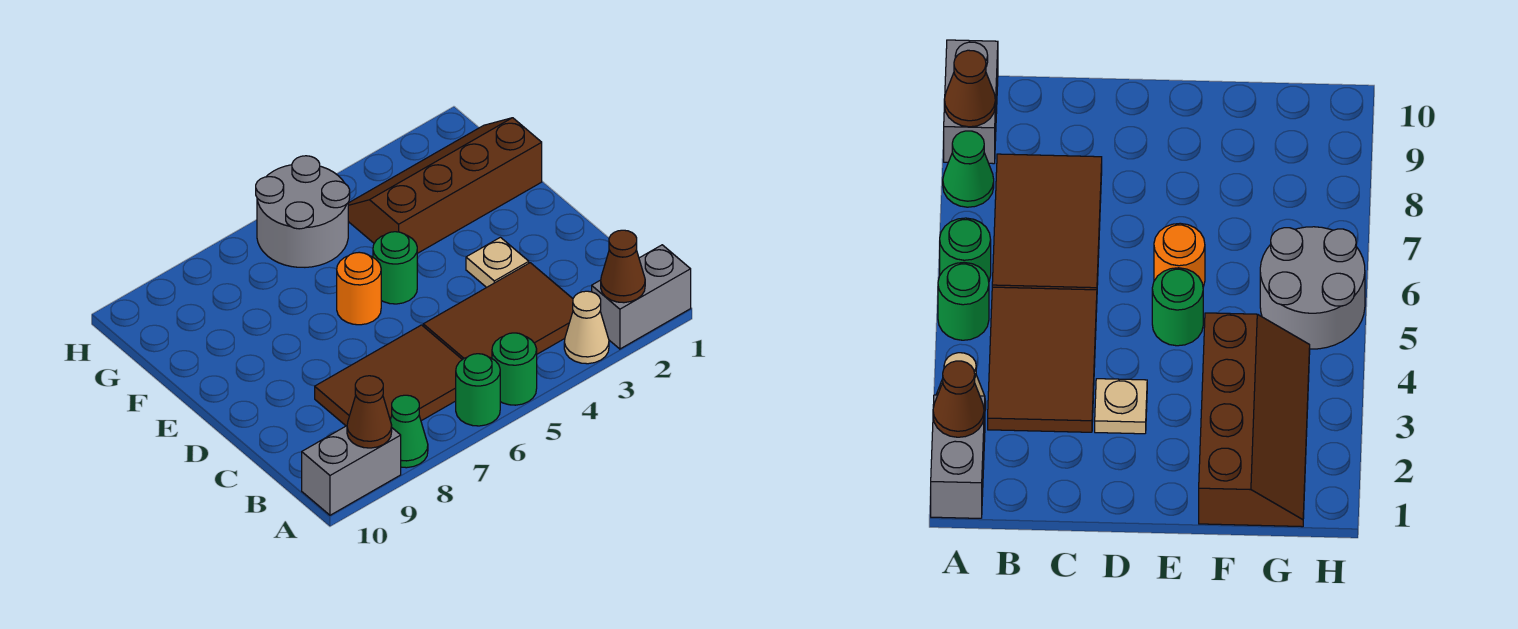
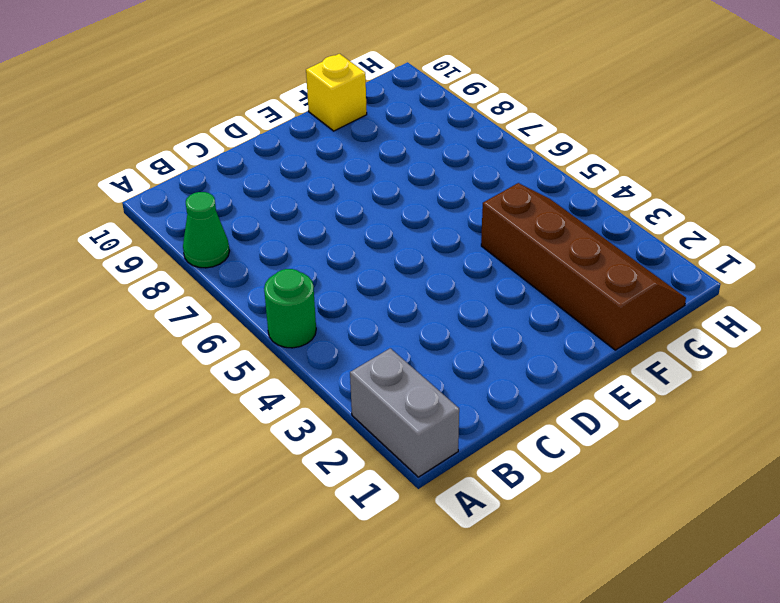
yellow 1x1 brick [306,54,367,131] -> none
none -> tan 1x1 cone [564,291,609,364]
none -> green 1x1 round brick [456,354,500,426]
none -> grey 1x2 brick [302,426,401,515]

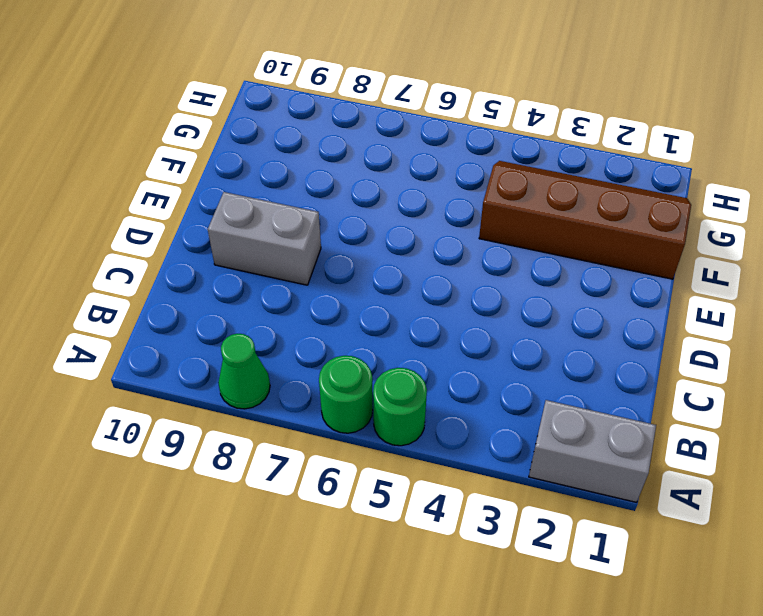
grey 1x2 brick [208,192,321,285] -> grey 1x2 brick moved to [302,426,401,515]
none -> tan 1x1 cone [564,291,609,364]
none -> brown 2x3 tile [423,263,573,360]
none -> brown 2x3 tile [315,325,462,426]

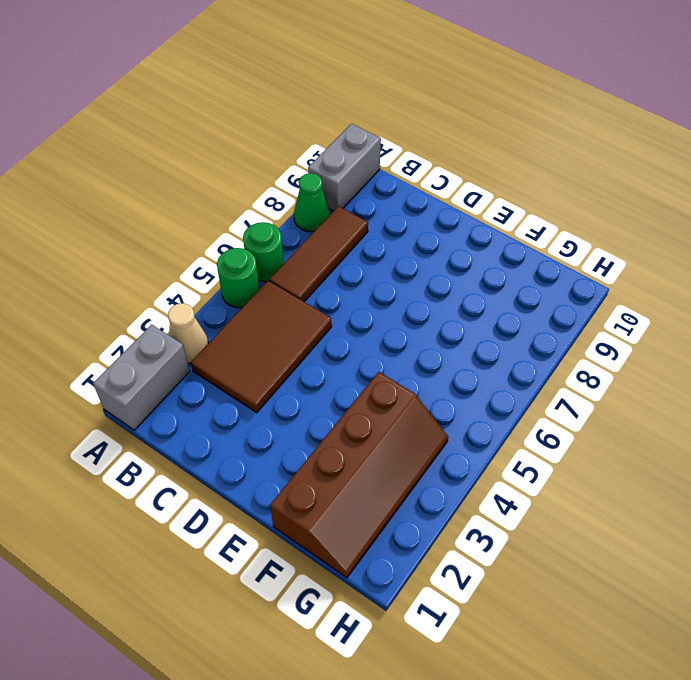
brown 1x3 tile [269,206,368,302] -> brown 2x3 tile [315,325,462,426]
none -> tan 1x1 plate [466,237,529,287]
none -> green 1x1 round brick [373,232,417,304]
none -> orange 1x1 round brick [337,252,381,325]

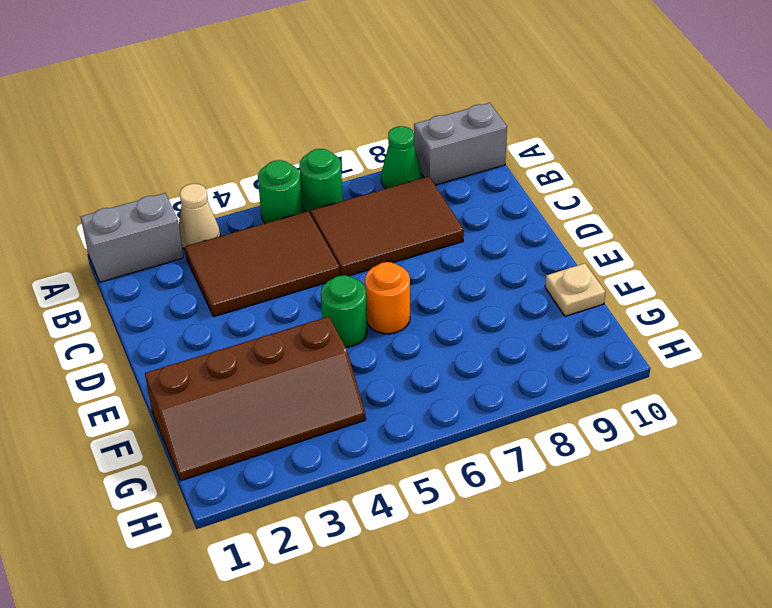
tan 1x1 plate [545,263,605,316] -> tan 1x1 plate moved to [466,237,529,287]
none -> grey 2x2 round brick [256,156,350,267]
none -> brown 1x1 cone [601,230,645,303]
none -> brown 1x1 cone [347,376,392,448]

